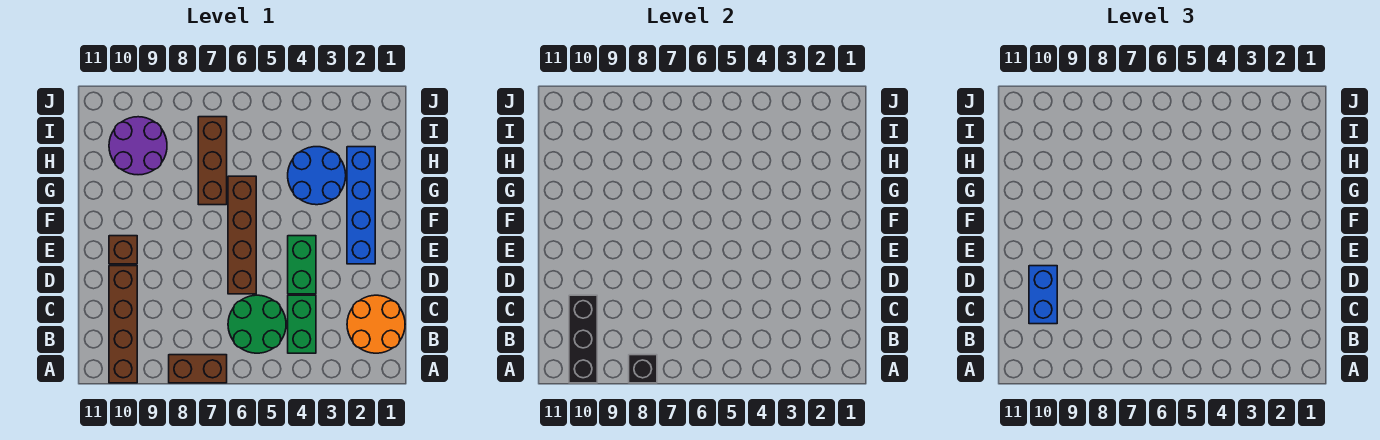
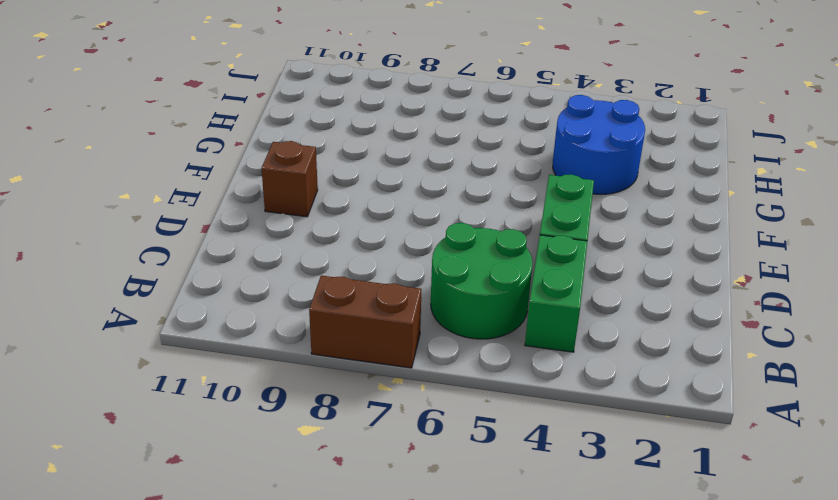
none -> brown 1x4 brick [109,266,137,383]
none -> orange 2x2 round brick [347,295,405,353]
none -> brown 1x4 brick [228,176,256,294]

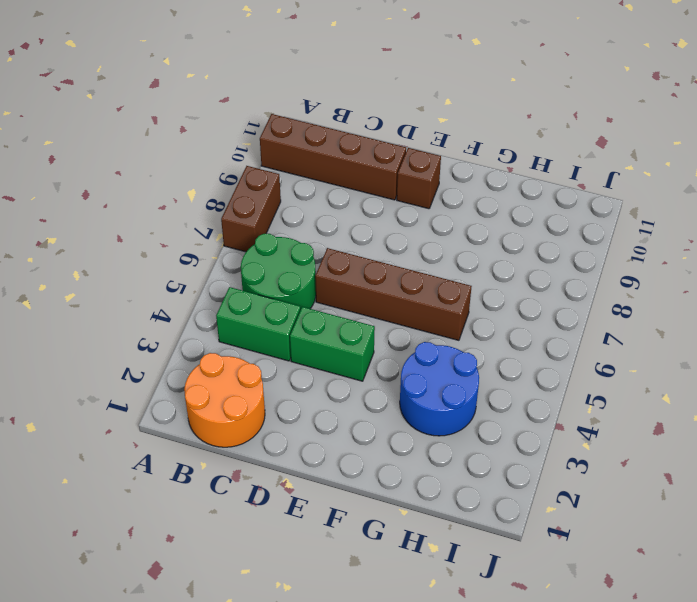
none -> blue 1x4 brick [347,147,375,264]
none -> brown 1x3 brick [198,117,227,205]
none -> purple 2x2 round brick [109,117,167,175]

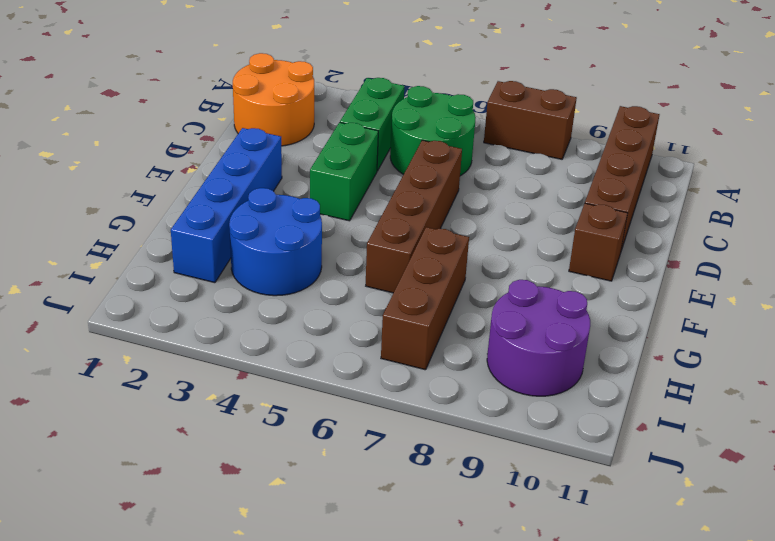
none -> black 1x1 brick [629,355,657,383]
none -> black 1x3 brick [569,295,597,383]
none -> blue 1x2 brick [1029,266,1057,324]

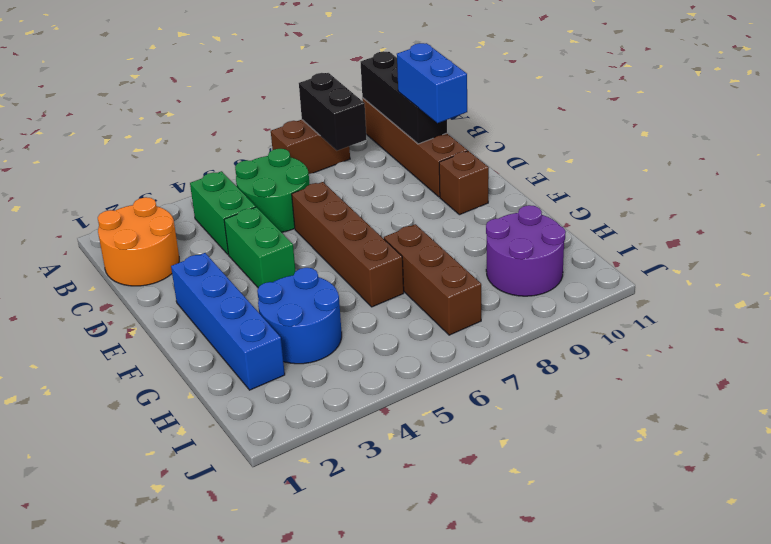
black 1x2 brick [299,73,367,151] -> black 1x1 brick [629,355,657,383]

